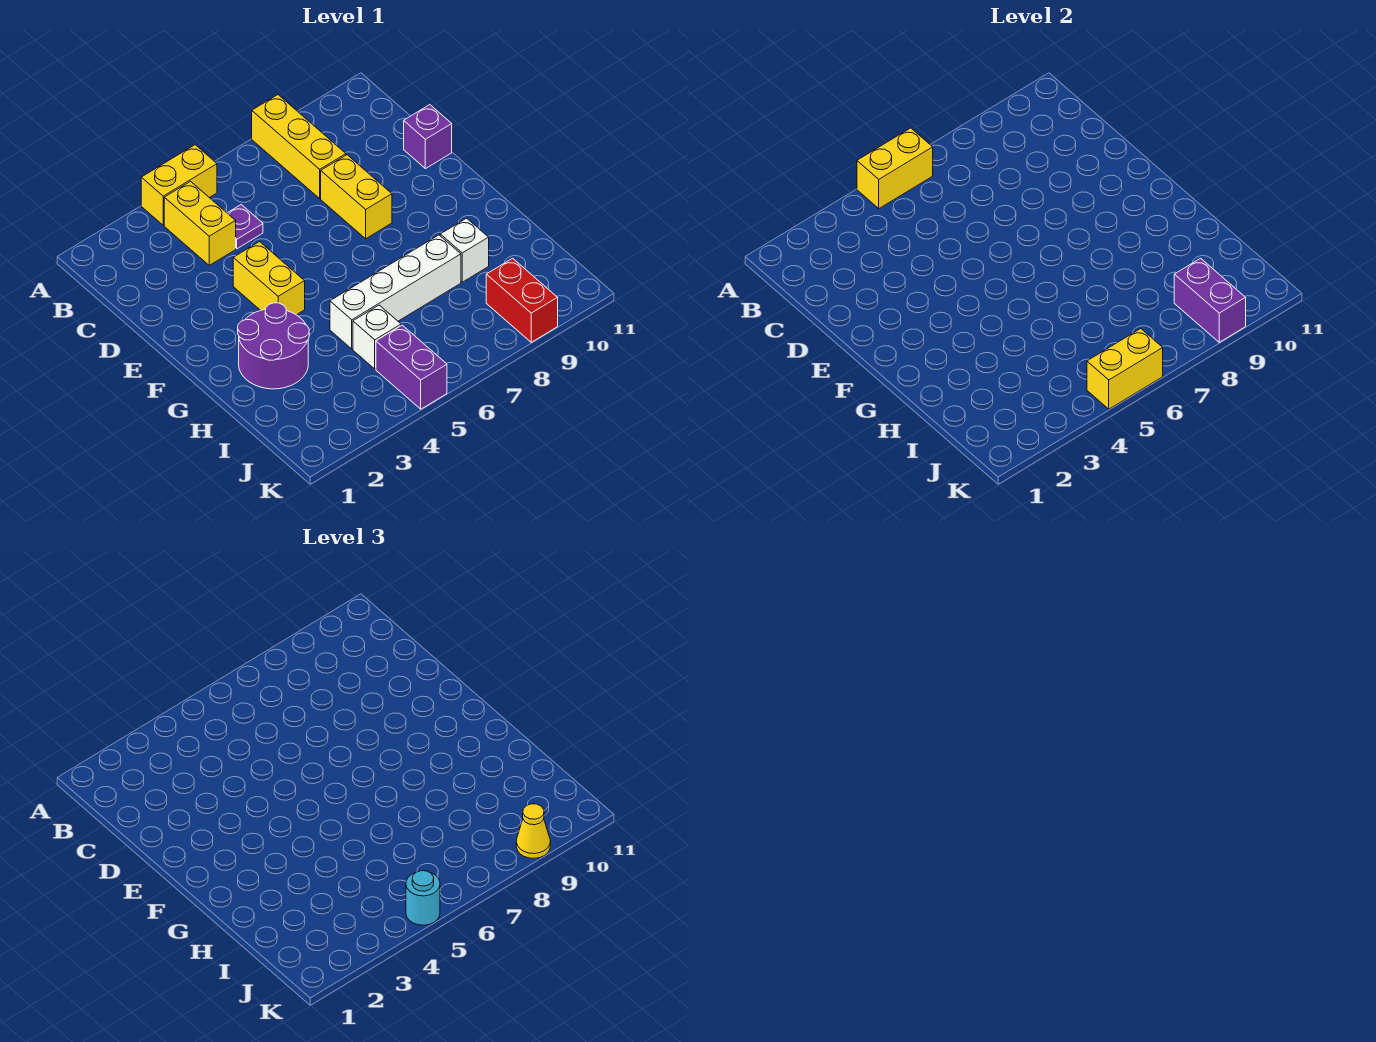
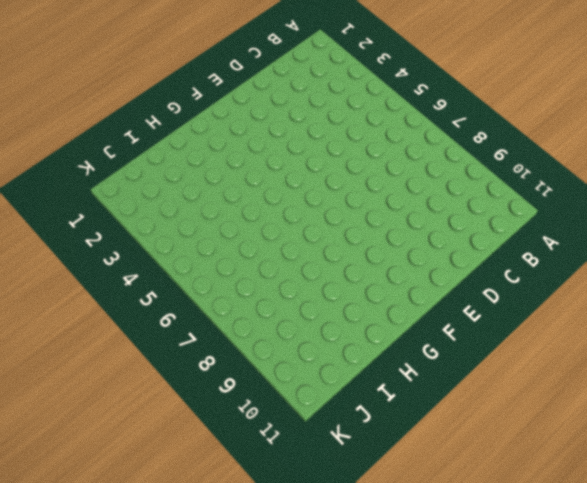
none -> yellow 1x2 brick [141,145,217,225]
none -> yellow 1x3 brick [252,95,346,198]
none -> yellow 1x2 brick [164,181,236,265]

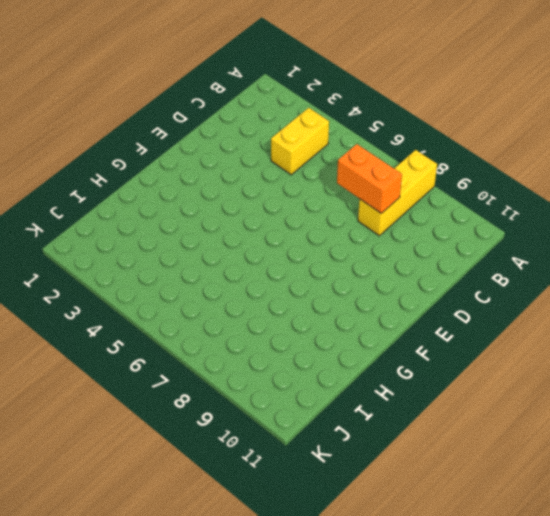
orange 1x2 brick [337,144,402,213] -> none
none -> yellow 1x2 brick [141,145,217,225]
none -> purple 1x1 plate [228,205,263,249]
none -> yellow 1x2 brick [321,155,392,239]

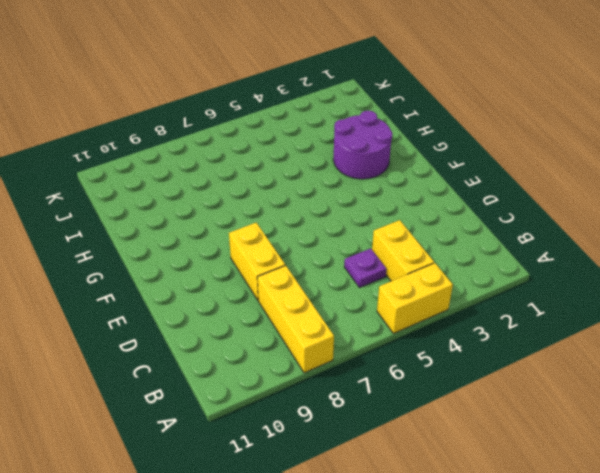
none -> purple 1x1 brick [404,105,452,169]
none -> yellow 1x2 brick [233,242,305,315]
none -> white 1x4 brick [330,235,461,349]

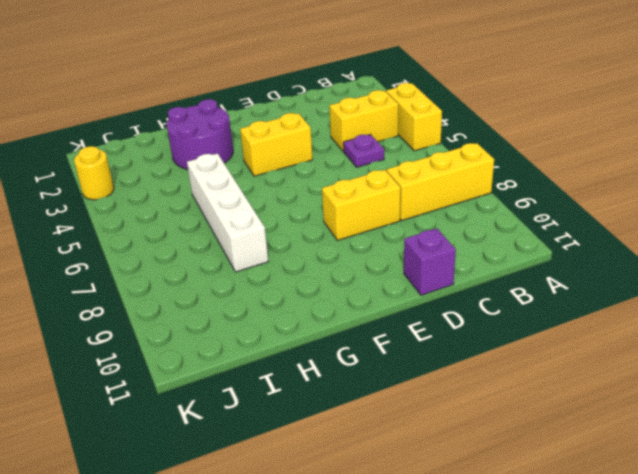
yellow 1x1 round brick [74,146,114,200] -> none
none -> white 1x1 brick [440,218,489,282]
none -> white 1x1 brick [353,305,401,369]
none -> purple 1x2 brick [376,325,447,409]

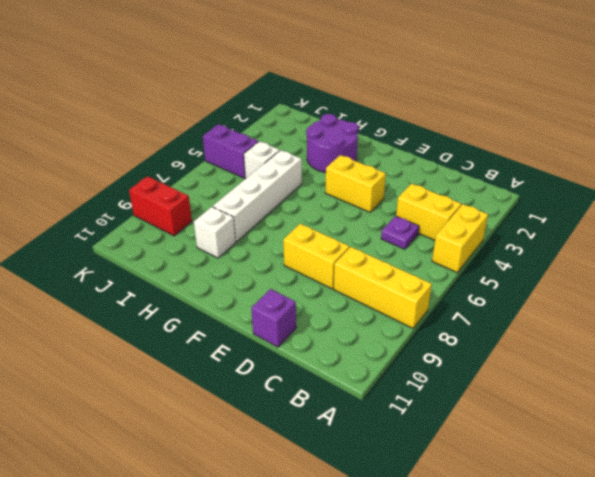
none -> yellow 1x2 brick [857,128,933,209]
none -> purple 1x2 brick [1174,258,1246,342]
none -> yellow 1x2 brick [1087,329,1163,409]

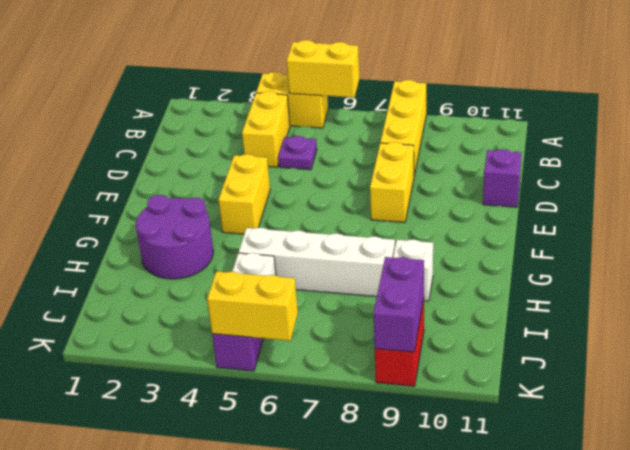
none -> cyan 1x1 round brick [406,871,440,925]
none -> yellow 1x1 cone [516,804,551,858]

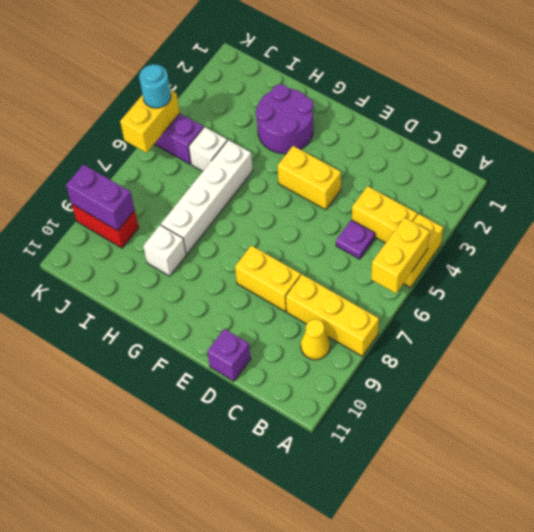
yellow 1x1 cone [301,319,330,360] -> yellow 1x1 cone moved to [516,804,551,858]

